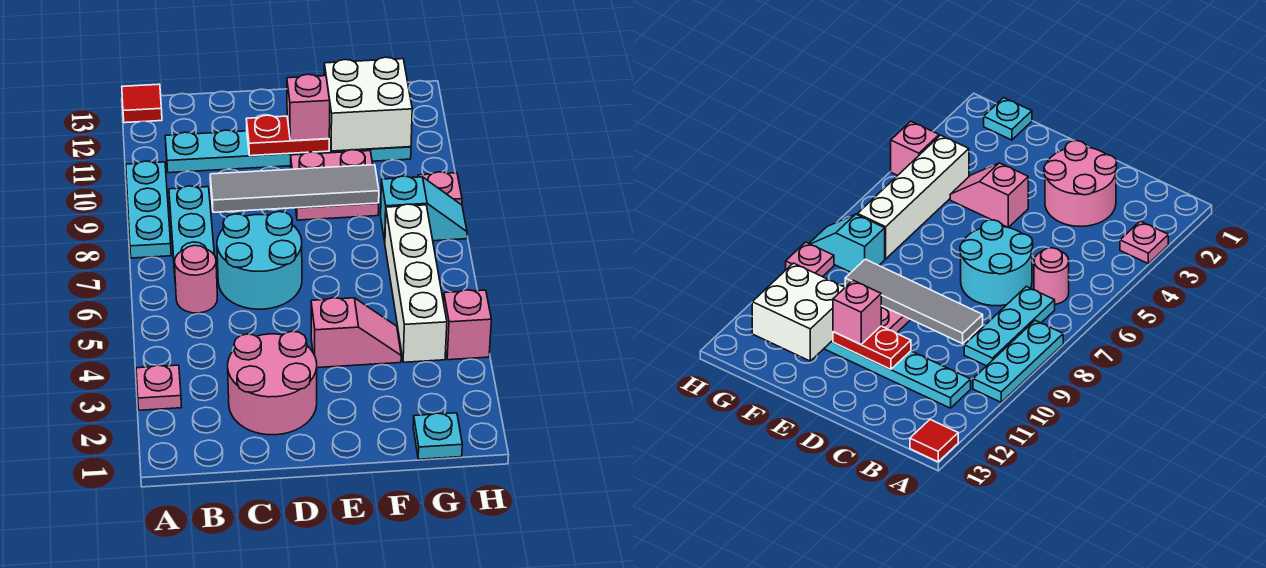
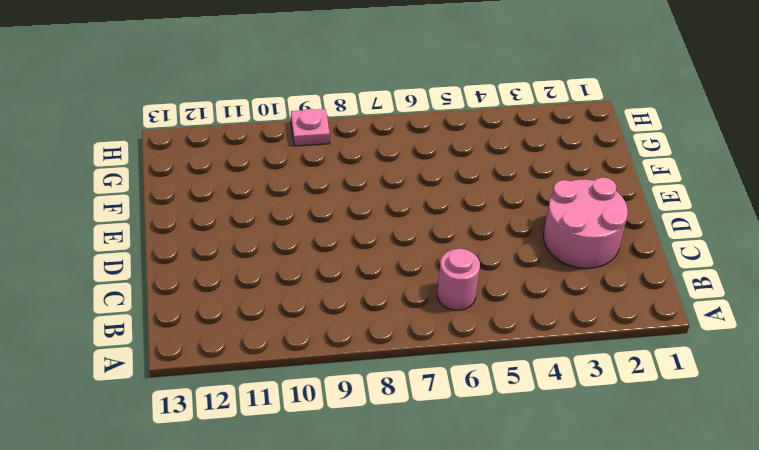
none -> pink 1x1 plate [136,365,182,410]
none -> cyan 1x3 plate [126,161,171,258]
none -> red 1x1 tile [122,84,162,123]

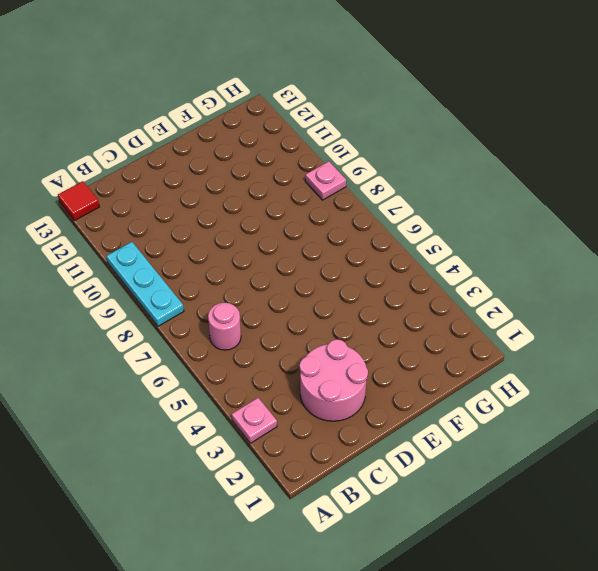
none -> cyan 1x3 plate [169,186,214,284]
none -> cyan 1x6 plate [165,130,411,173]
none -> cyan 2x2 round brick [217,212,302,309]

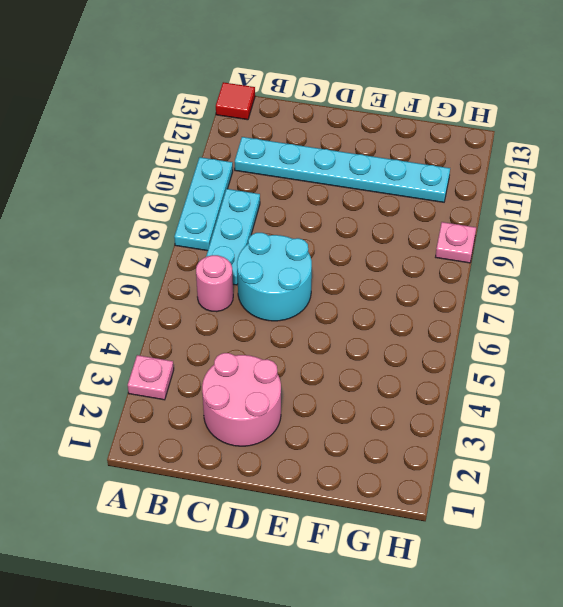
none -> pink 1x2 slope [311,298,401,368]
none -> pink 2x2 plate [291,150,379,220]
none -> cyan 1x1 plate [413,413,462,459]

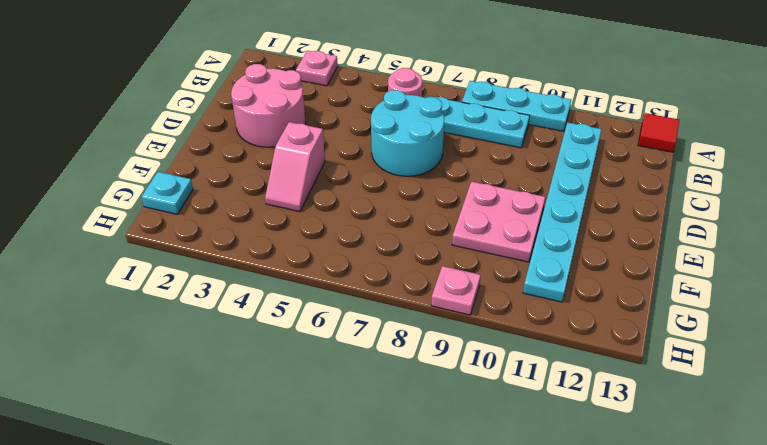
none -> white 1x4 brick [385,204,447,362]
none -> cyan 1x2 slope [381,176,467,241]
none -> pink 1x1 brick [444,290,491,360]

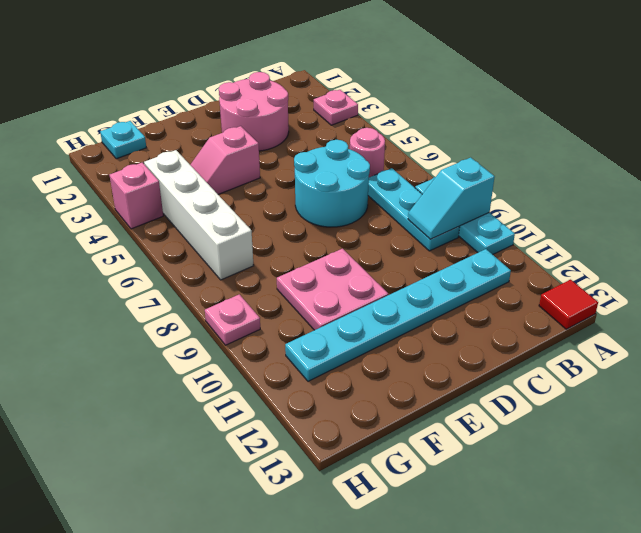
cyan 1x2 slope [408,157,495,239] -> cyan 1x2 slope moved to [381,176,467,241]
none -> grey 1x4 tile [210,165,379,212]
none -> red 1x2 plate [246,115,329,156]
none -> white 2x2 brick [324,57,412,151]

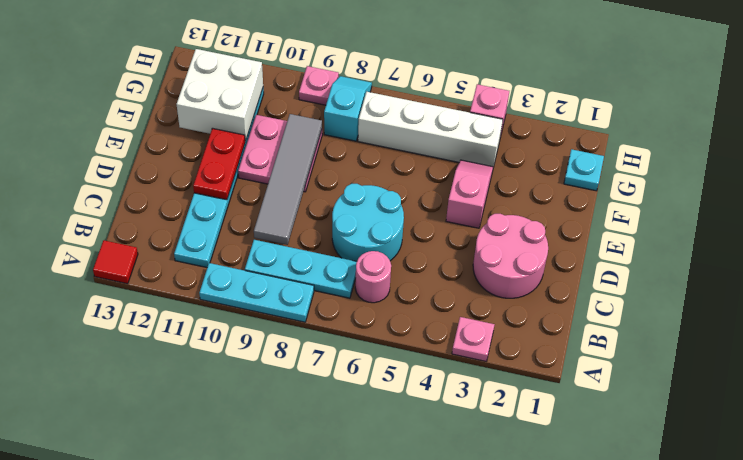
none -> pink 1x1 brick [287,74,330,141]

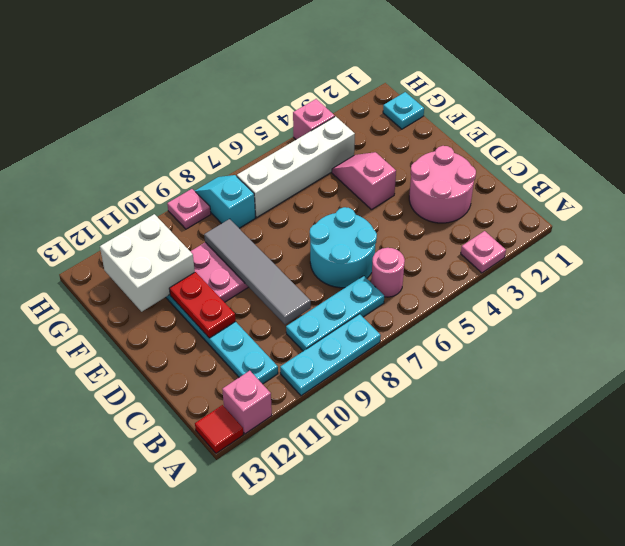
pink 1x1 brick [222,371,272,434] -> pink 1x1 brick moved to [287,74,330,141]

